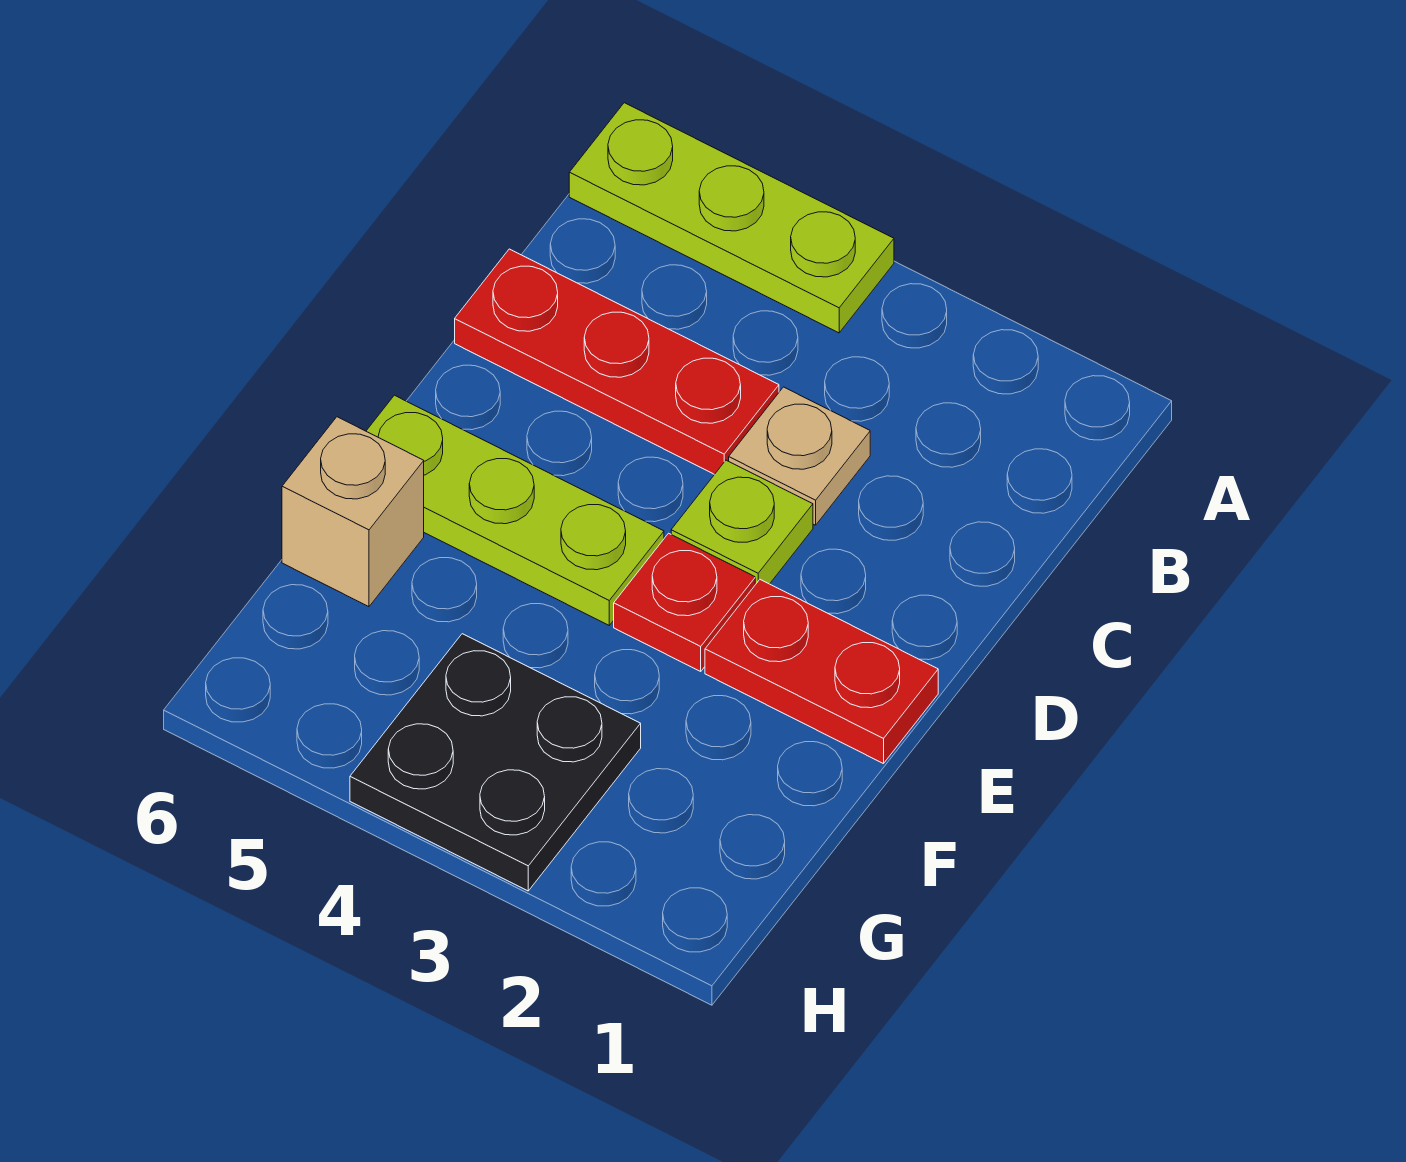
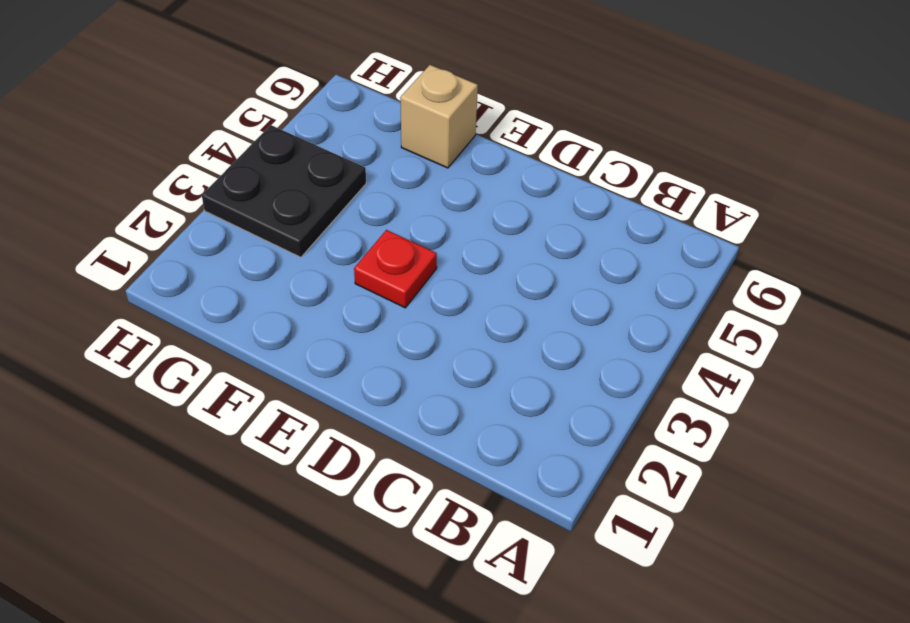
none -> lime 1x3 plate [569,103,894,333]
none -> tan 1x1 plate [729,387,870,525]

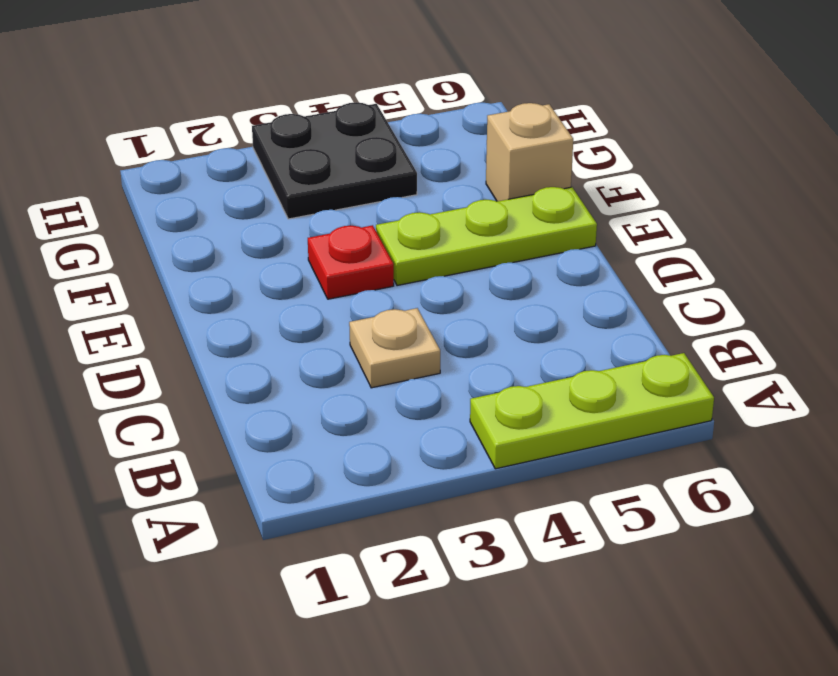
none -> red 1x3 plate [455,249,779,474]
none -> lime 1x1 plate [671,460,813,585]

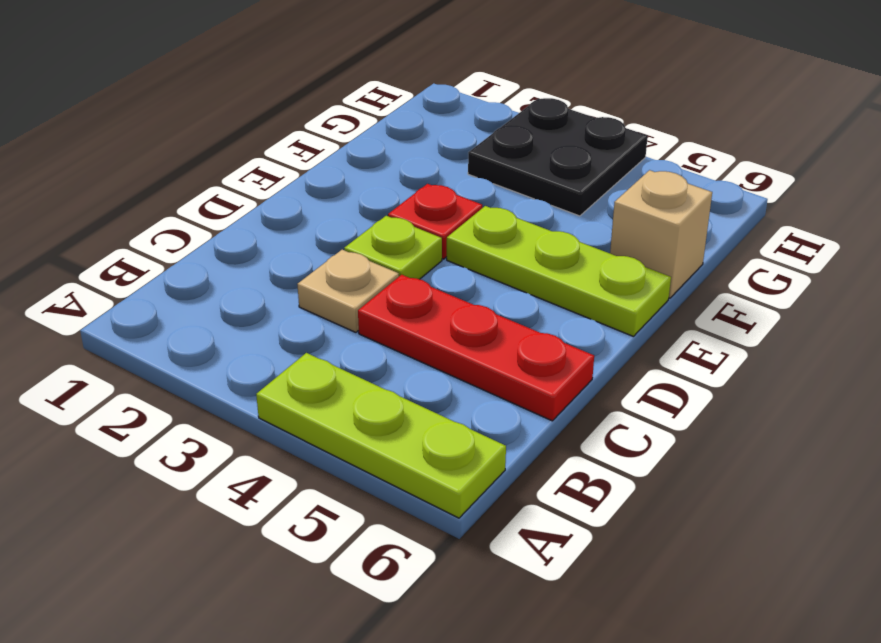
none -> red 1x2 plate [705,580,938,764]

